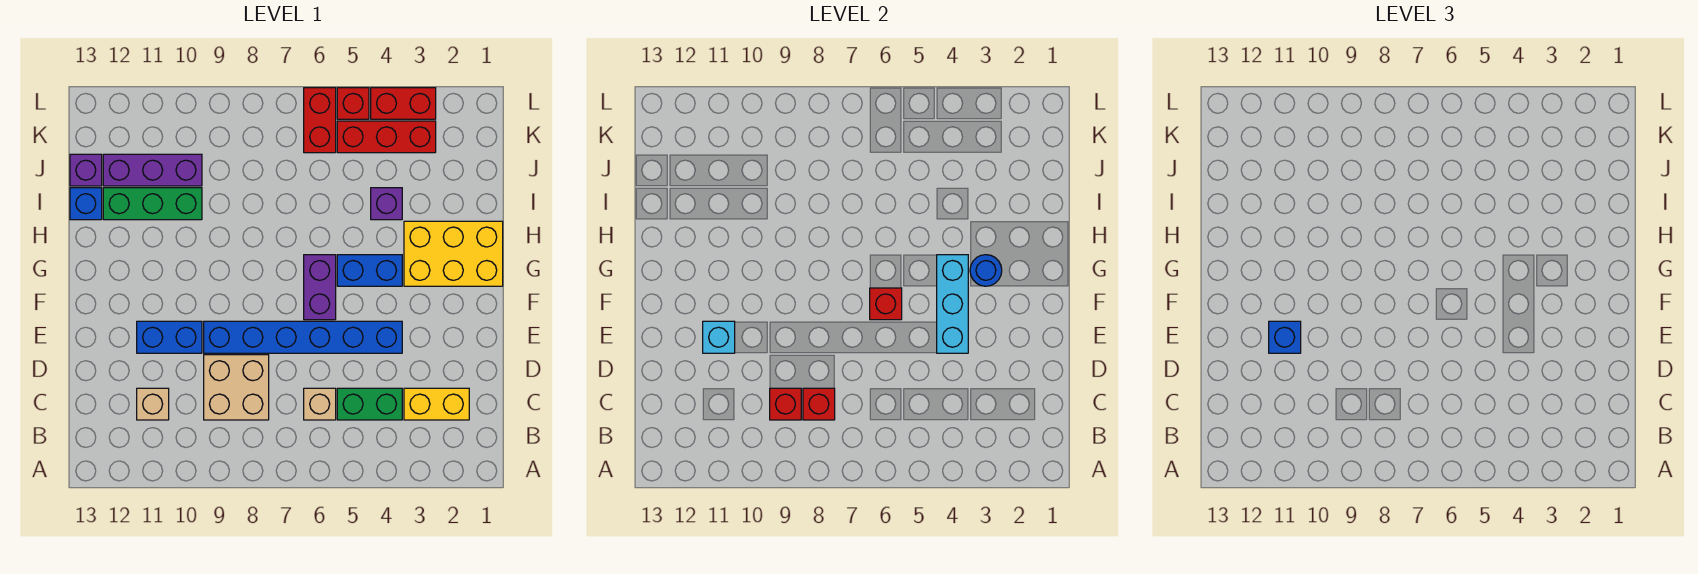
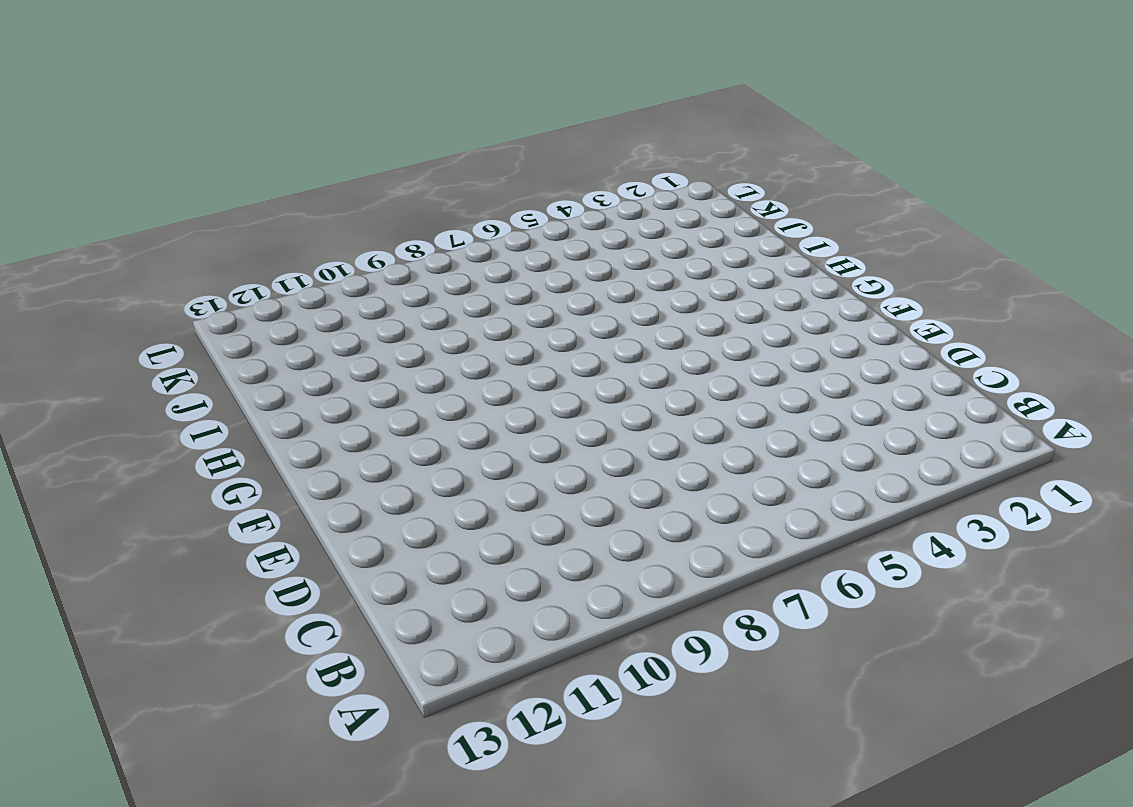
none -> yellow 1x2 brick [404,388,469,420]
none -> green 1x2 brick [337,388,402,420]
none -> tan 1x1 brick [304,388,336,420]

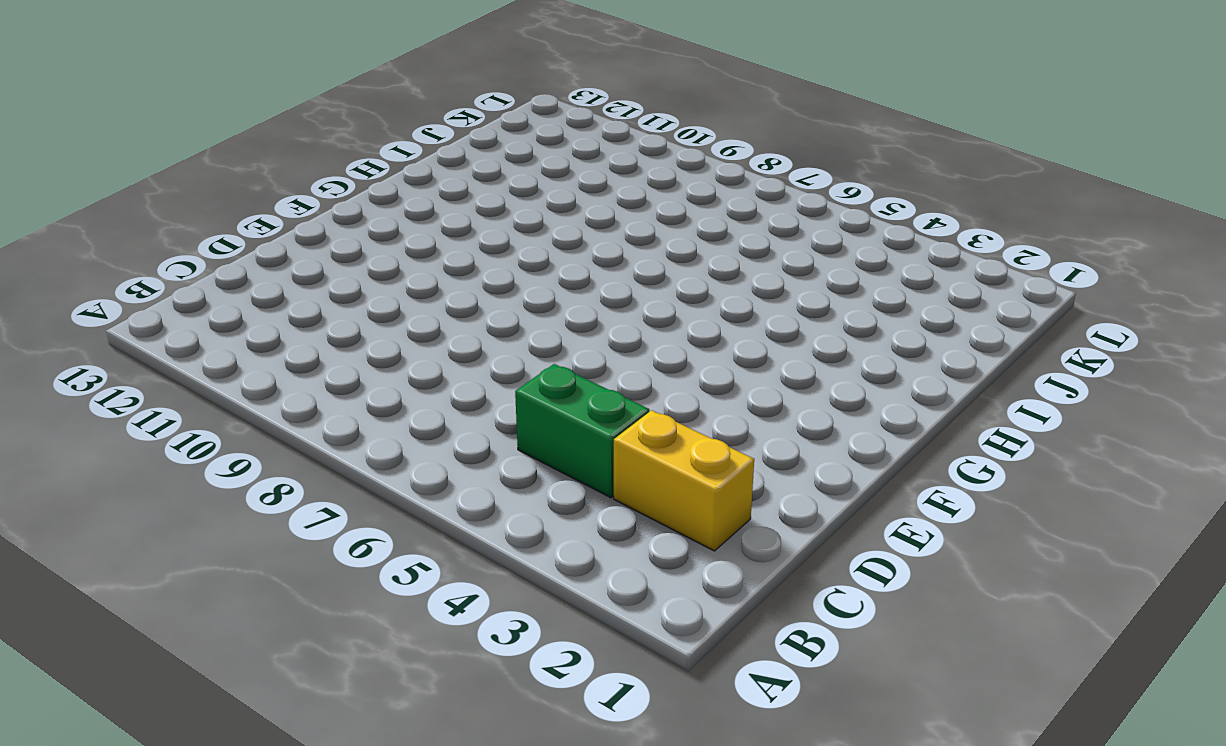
none -> tan 1x1 brick [304,388,336,420]
none -> tan 2x2 brick [204,355,269,420]
none -> tan 1x1 brick [137,388,169,420]

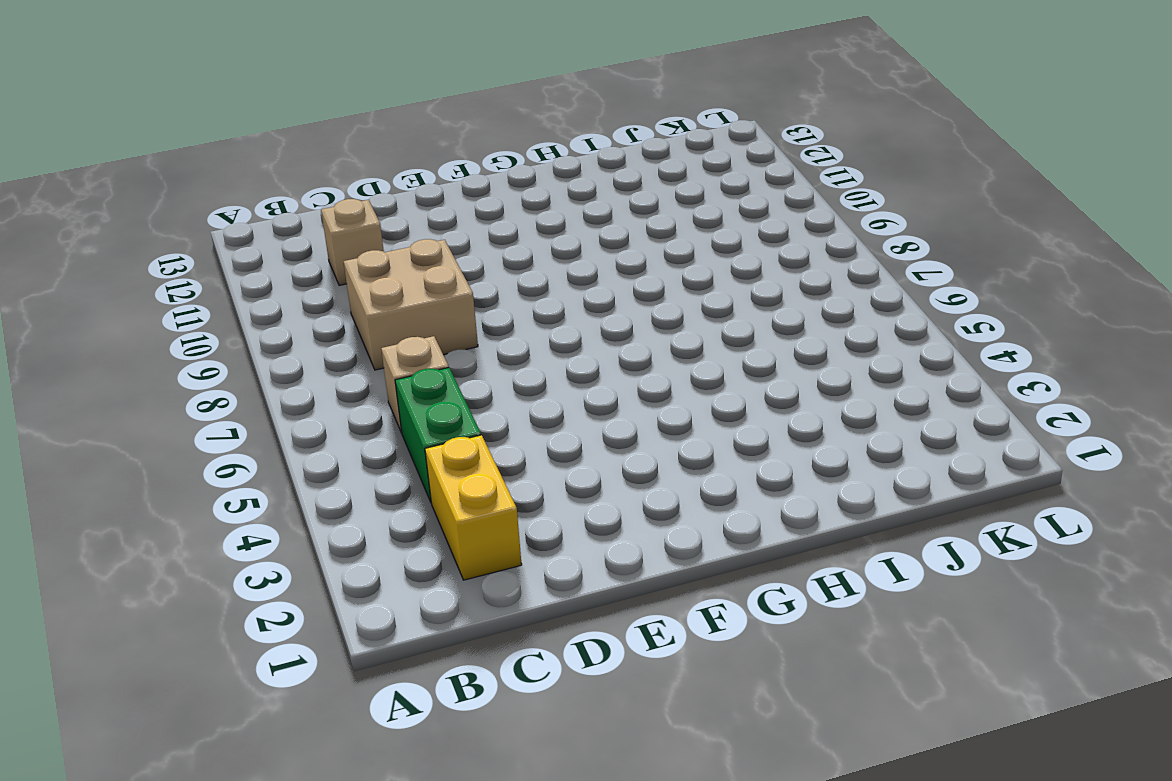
none -> blue 1x6 brick [204,321,402,353]
none -> blue 1x2 brick [137,321,202,353]
none -> purple 1x2 brick [304,255,336,320]

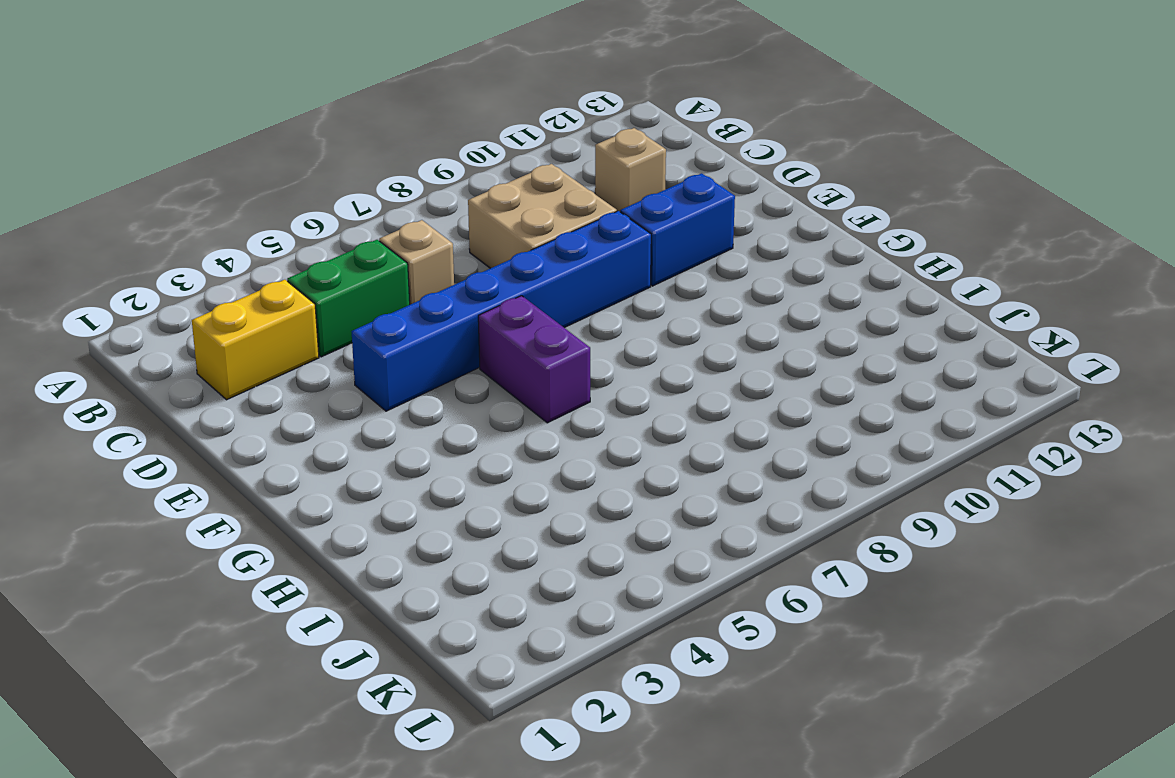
none -> yellow 2x3 brick [404,221,503,286]
none -> blue 1x2 brick [337,255,402,286]
none -> purple 1x1 brick [371,188,402,220]

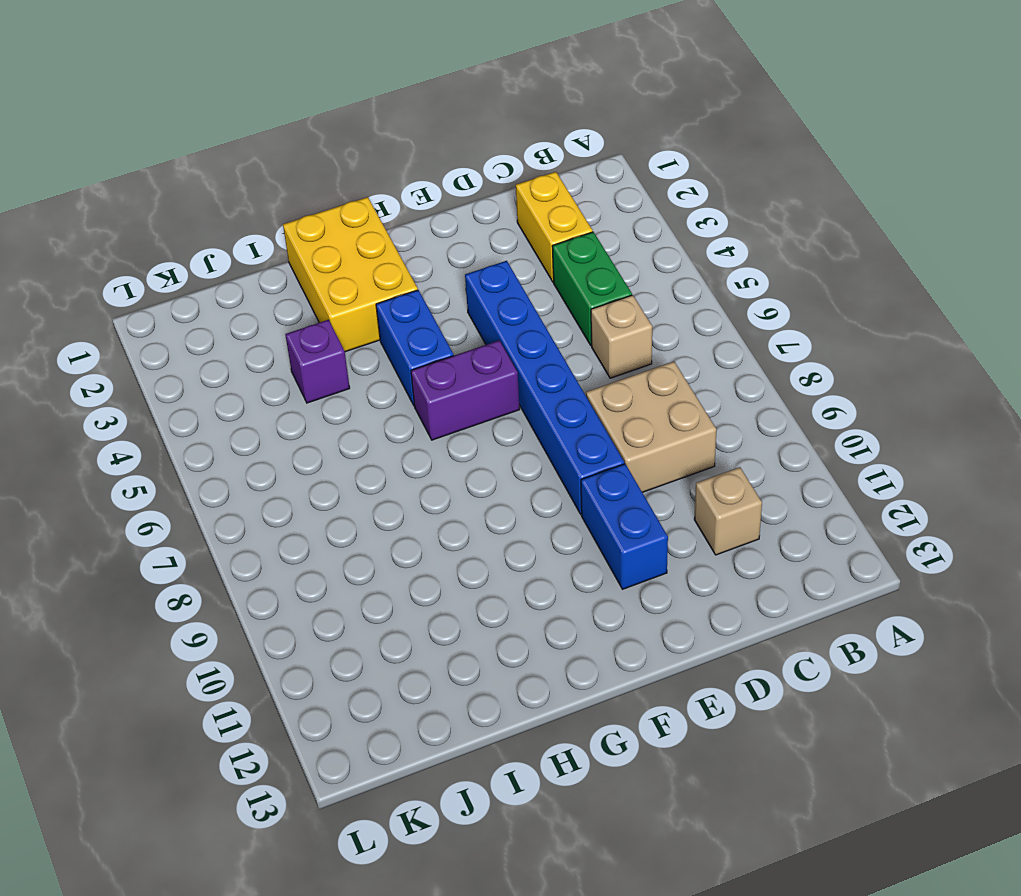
none -> green 1x3 brick [103,188,202,220]
none -> blue 1x1 brick [70,188,102,220]
none -> purple 1x3 brick [103,154,202,186]

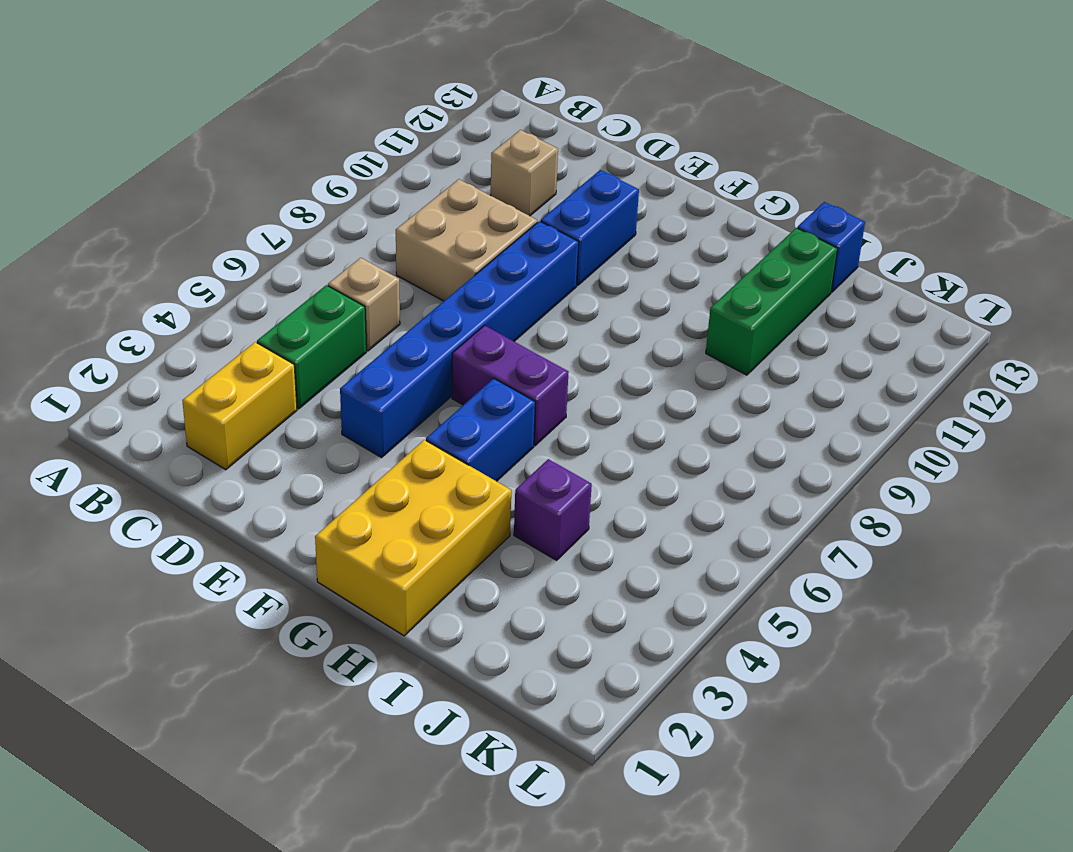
none -> purple 1x3 brick [103,154,202,186]
none -> purple 1x1 brick [70,154,102,186]
none -> red 1x3 brick [337,121,436,153]

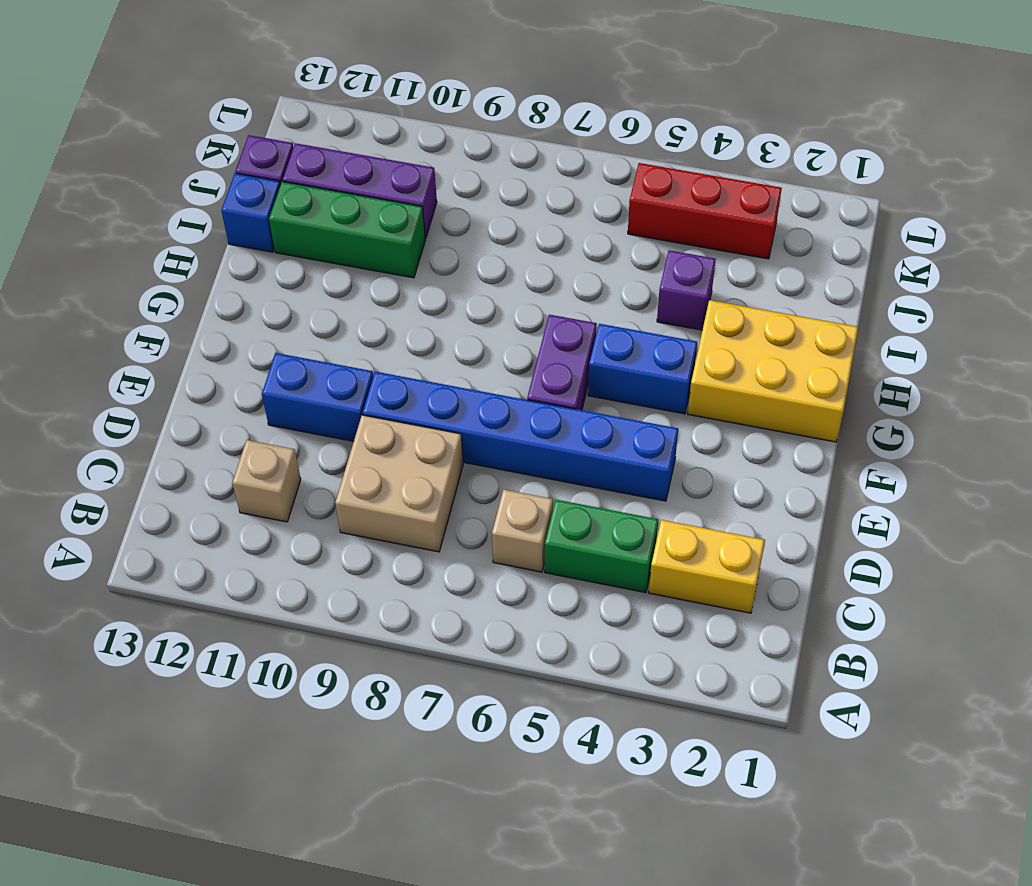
none -> red 1x2 brick [304,88,336,153]
none -> red 1x2 brick [371,88,436,119]
none -> red 1x1 brick [337,88,369,119]

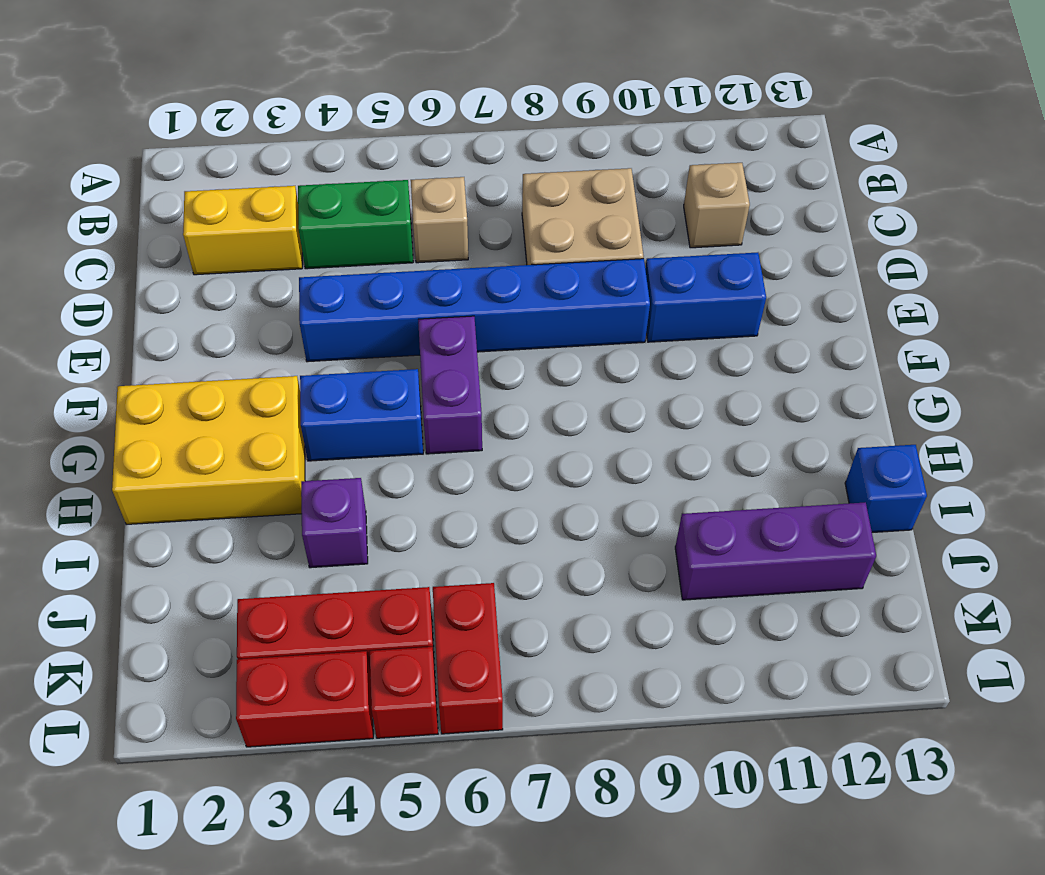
none -> green 1x3 brick [103,188,202,220]
none -> purple 1x1 brick [70,154,102,186]
none -> red 1x1 brick [803,388,835,420]

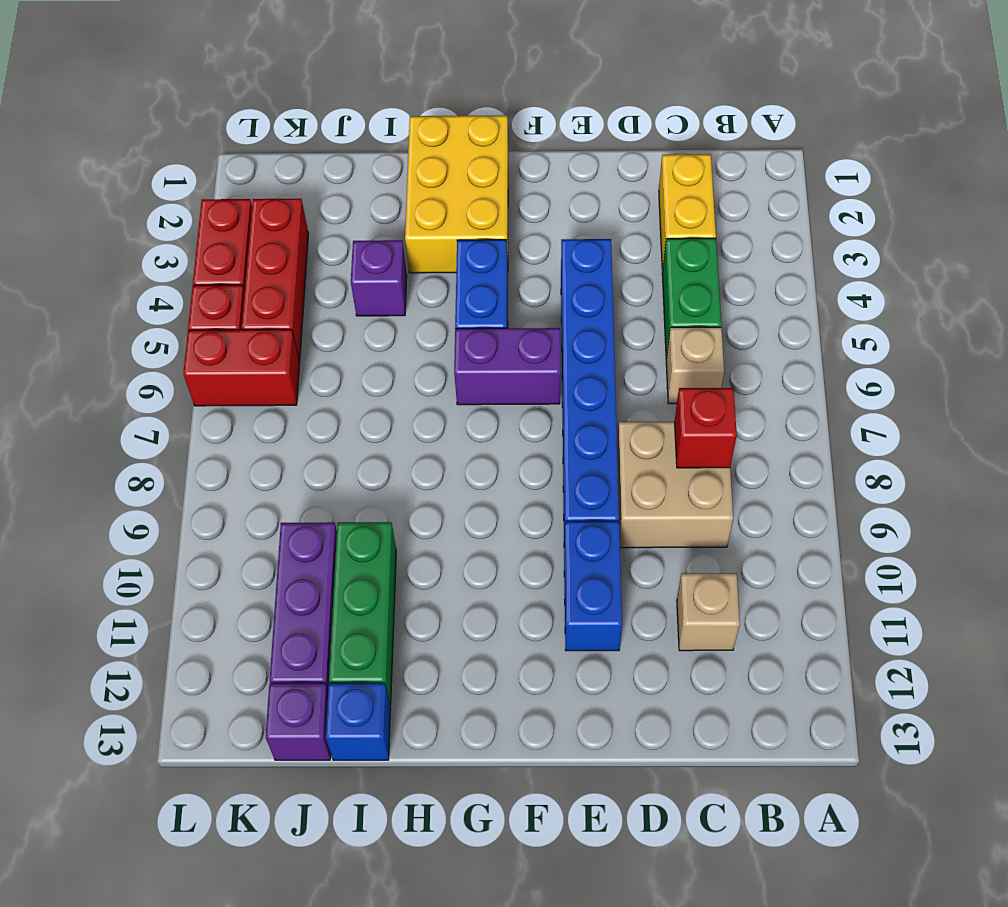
none -> red 1x1 brick [770,388,801,420]
none -> cyan 1x3 brick [937,255,968,353]
none -> cyan 1x1 brick [703,321,735,353]

